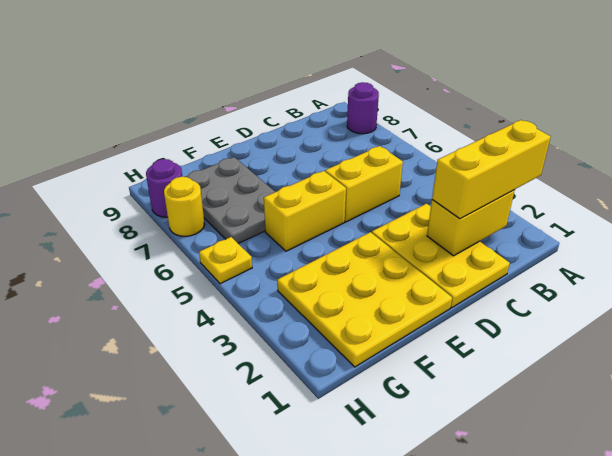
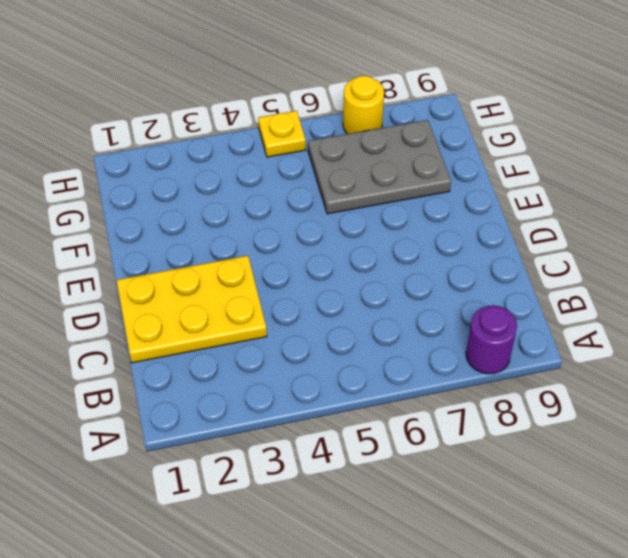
none -> yellow 1x2 brick [325,146,403,222]
none -> yellow 3x3 plate [277,232,452,367]

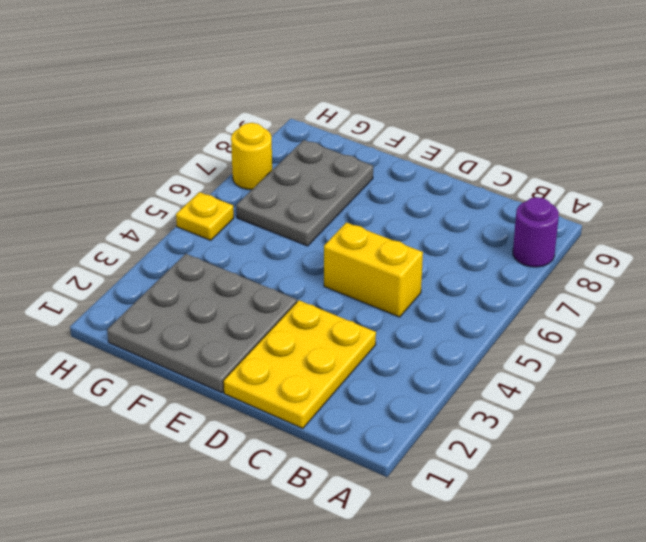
grey 3x3 plate [107,254,297,393] -> yellow 3x3 plate [277,232,452,367]
none -> yellow 1x2 brick [264,171,346,251]
none -> purple 1x1 round brick [146,159,182,217]

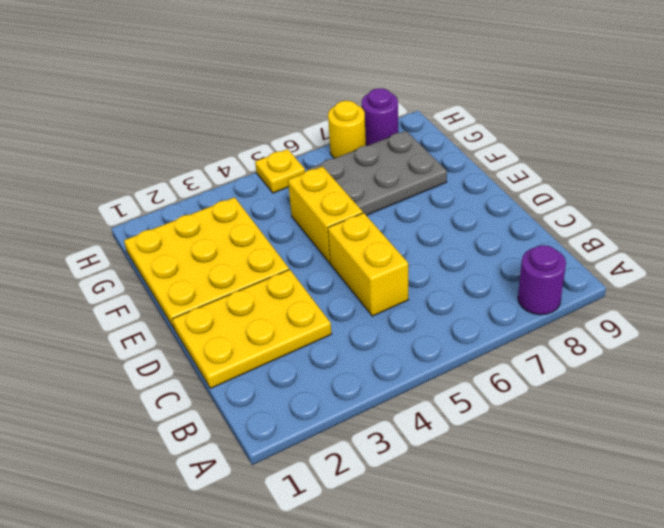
none -> yellow 1x2 brick [427,190,515,256]
none -> yellow 1x3 brick [432,120,551,219]

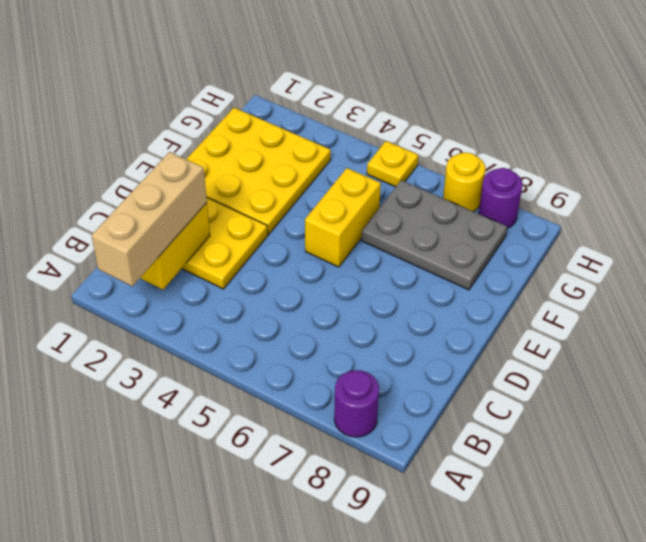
tan 1x3 brick [92,152,207,286] -> yellow 1x3 brick [432,120,551,219]
none -> yellow 1x2 brick [325,146,403,222]

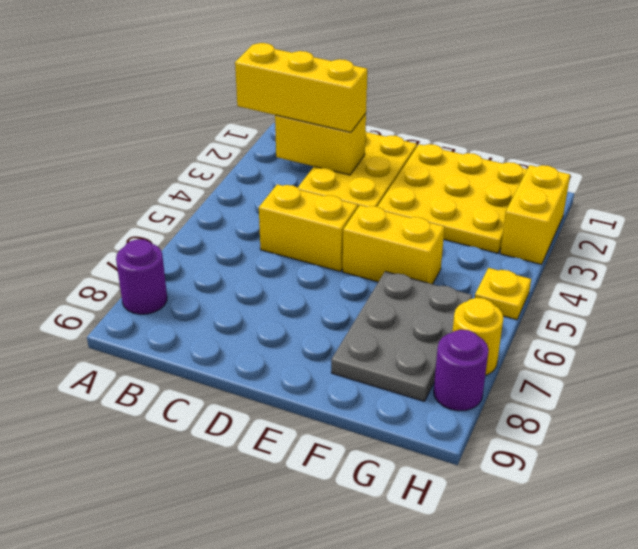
yellow 1x2 brick [500,165,570,264] -> none

